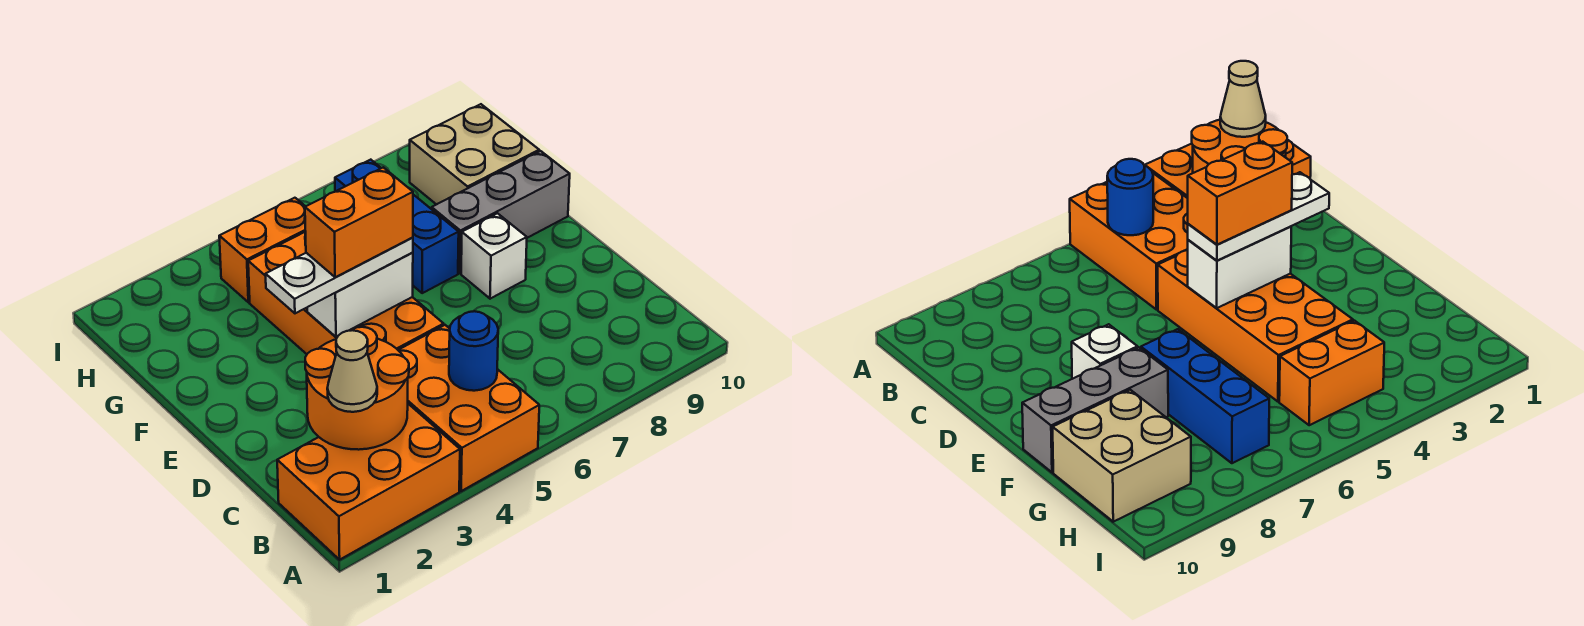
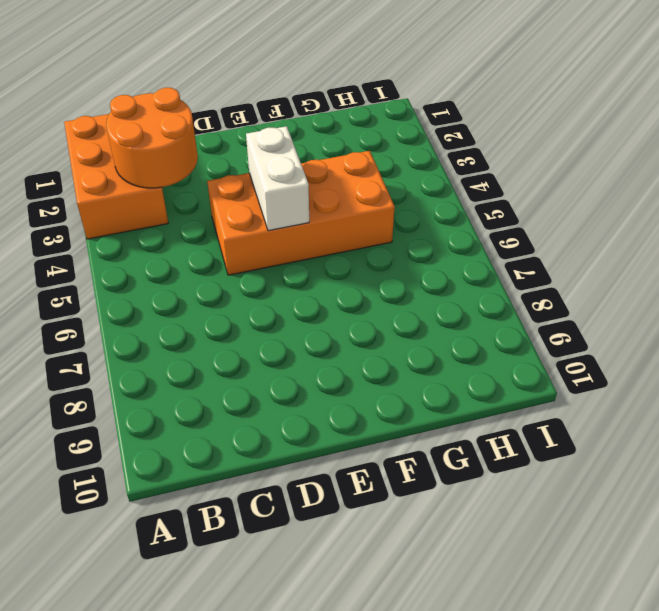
none -> orange 2x3 brick [398,325,539,491]
none -> white 1x1 brick [461,213,527,299]
none -> blue 1x3 brick [335,160,459,293]

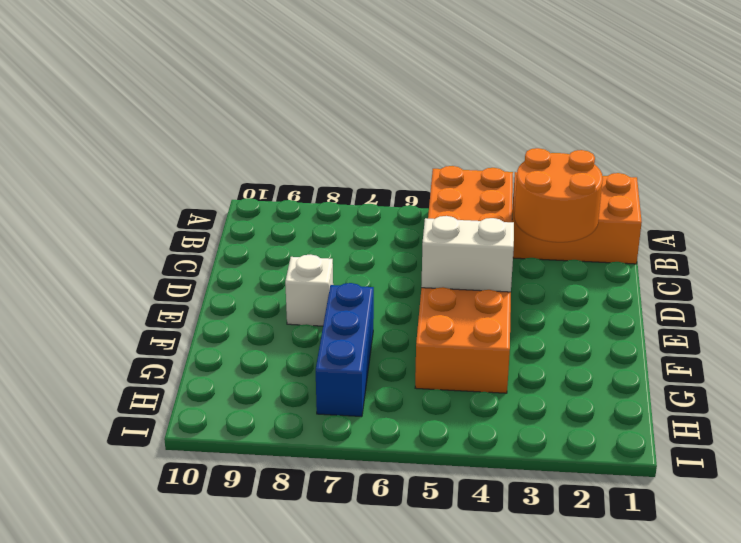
none -> grey 1x3 brick [432,151,570,273]
none -> tan 2x2 brick [410,104,539,205]
none -> orange 1x2 brick [219,198,306,302]

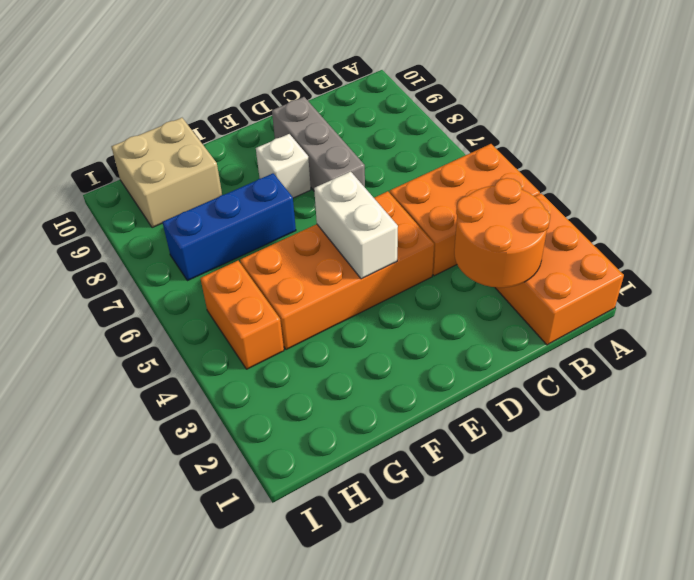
grey 1x3 brick [272,97,365,191] -> grey 1x3 brick moved to [432,151,570,273]
none -> blue 1x1 round brick [449,311,498,391]
none -> tan 1x1 cone [327,330,377,412]
none -> white 1x3 plate [266,238,413,313]

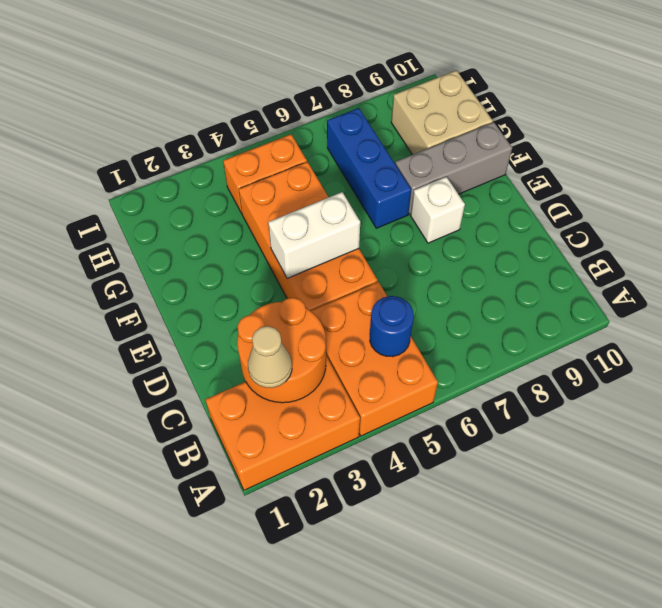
none -> white 1x3 plate [266,238,413,313]
none -> orange 1x2 brick [305,167,413,277]

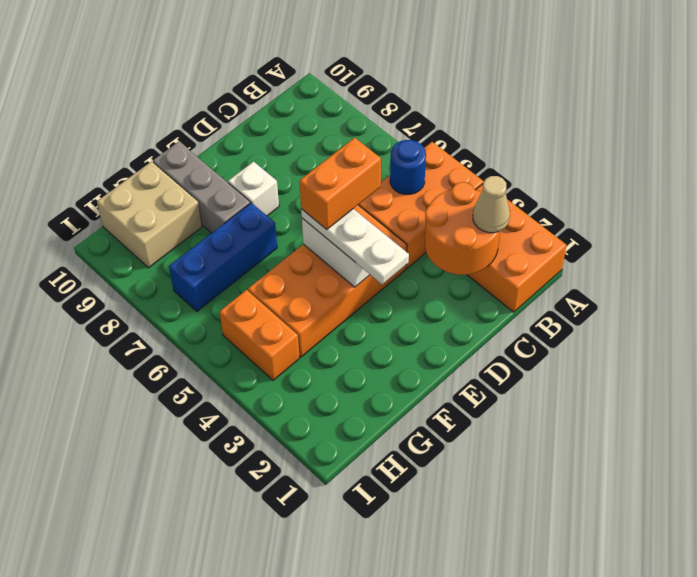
orange 1x2 brick [300,138,381,229] -> orange 1x2 brick turned to [305,167,413,277]

